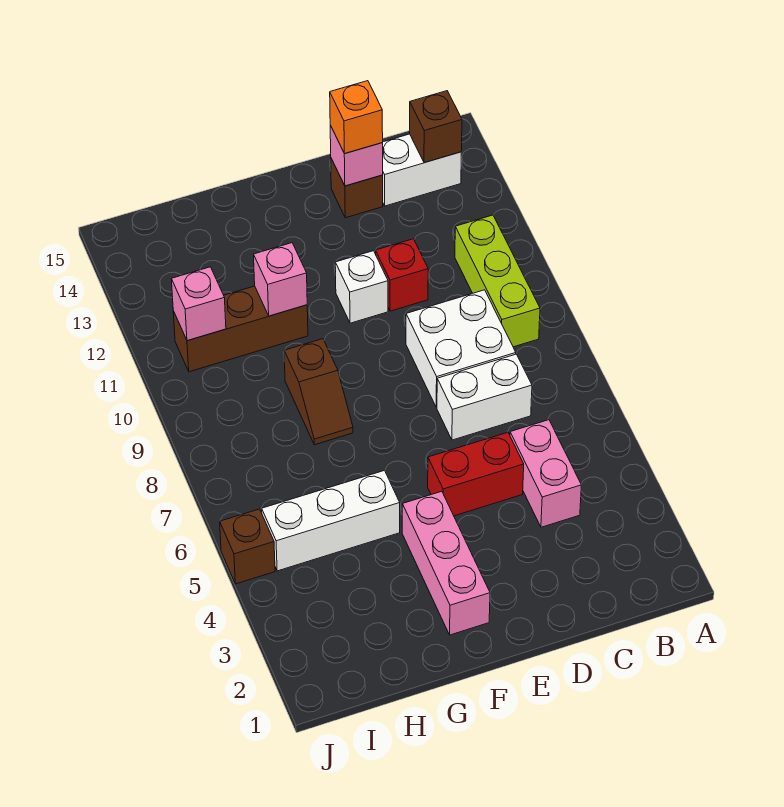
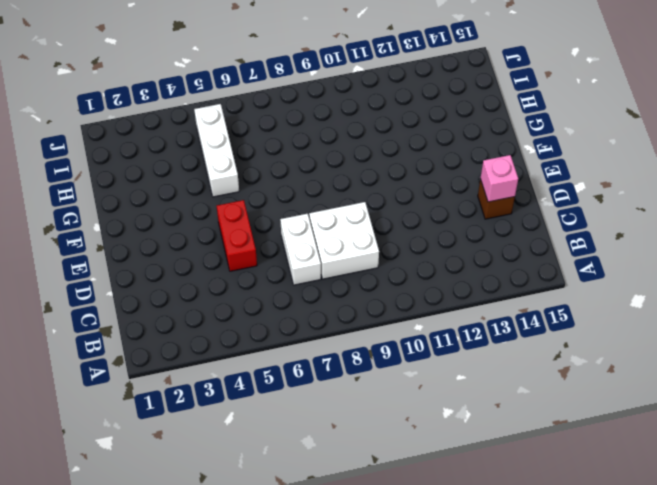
none -> lime 1x3 brick [455,215,540,347]
none -> white 1x2 brick [382,134,461,206]
none -> pink 1x2 brick [510,420,581,527]

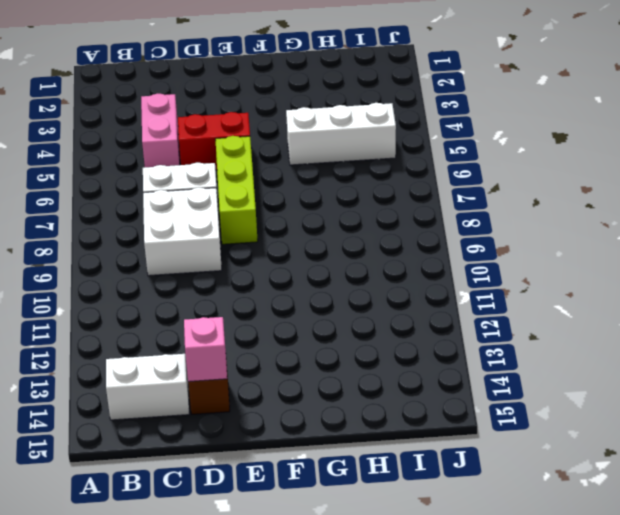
lime 1x3 brick [215,136,258,244] -> lime 1x3 brick moved to [455,215,540,347]
none -> red 1x1 brick [376,239,428,311]
none -> white 1x1 brick [335,251,388,323]
none -> pink 1x3 brick [402,491,490,635]

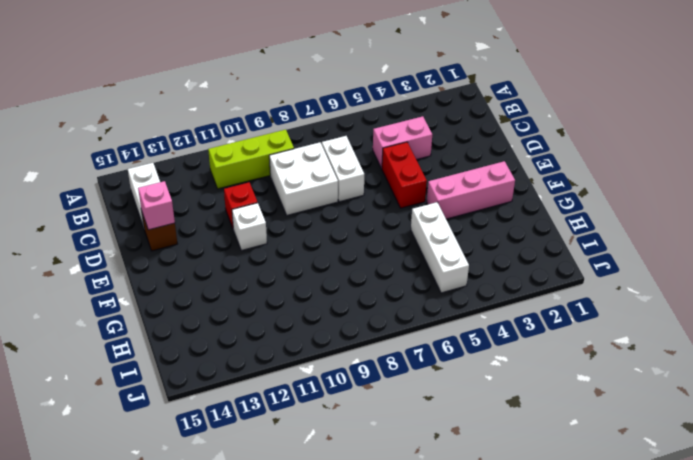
none -> brown 1x2 slope [284,339,353,445]
none -> brown 1x3 brick [173,286,308,372]
none -> brown 1x1 brick [220,509,275,584]

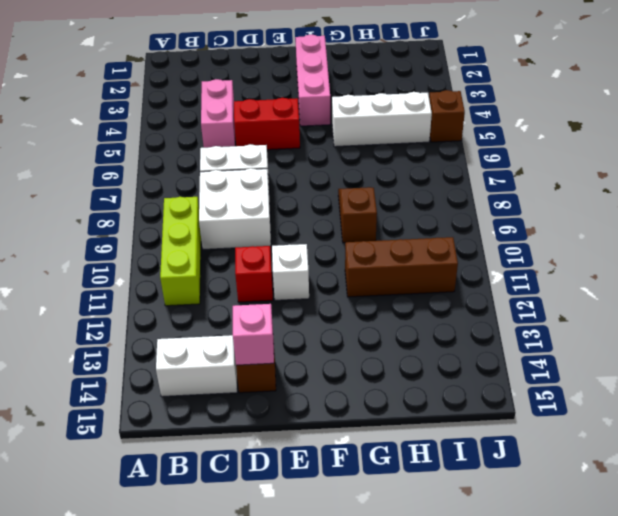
none -> brown 1x1 brick [410,91,462,163]
none -> pink 1x1 brick [254,243,307,316]
none -> pink 1x1 brick [172,267,226,341]

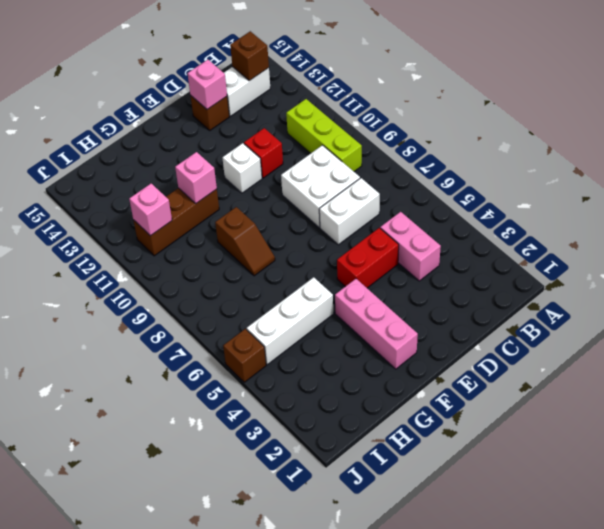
none -> orange 1x1 brick [330,81,383,154]

